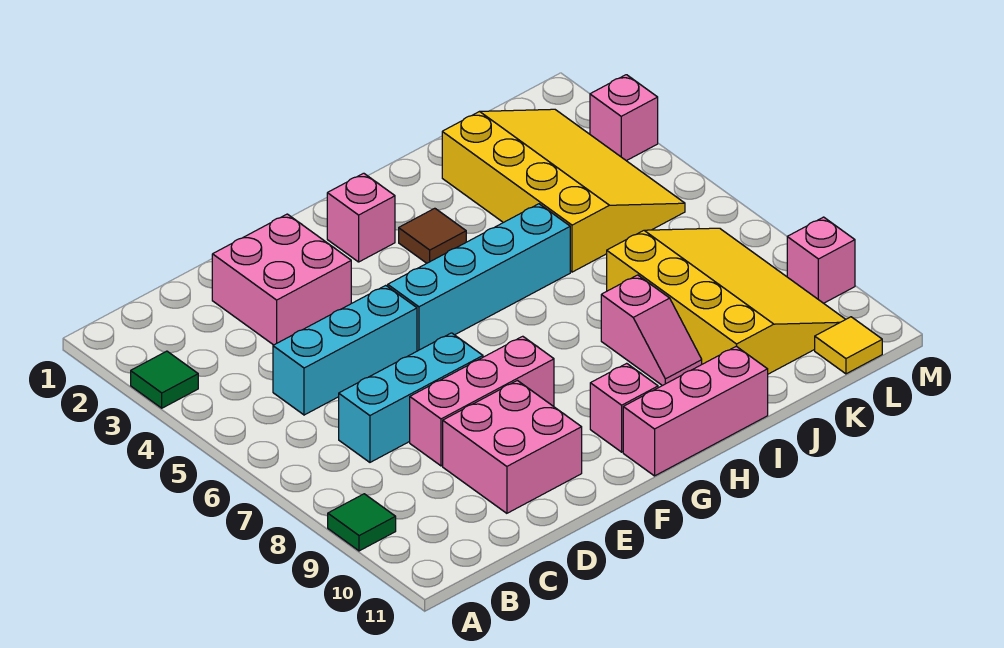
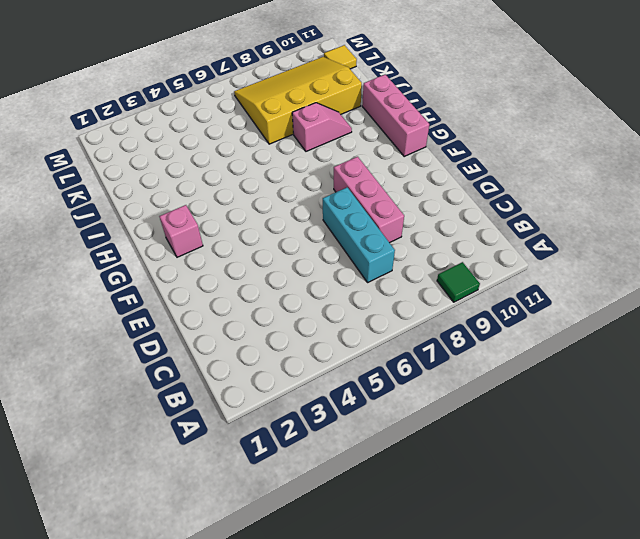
none -> green 1x1 tile [131,351,198,408]
none -> cyan 1x3 brick [273,285,417,415]
none -> pink 2x2 brick [212,214,351,345]

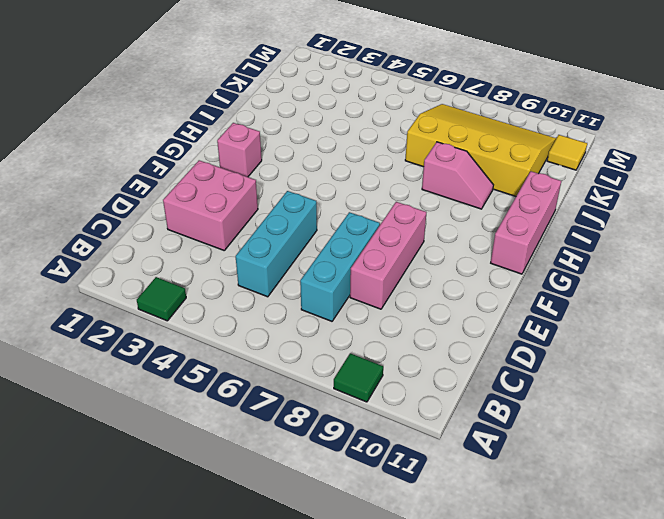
none -> pink 2x2 brick [443,380,582,513]
none -> cyan 1x4 brick [388,204,570,351]
none -> pink 1x1 brick [590,363,658,452]

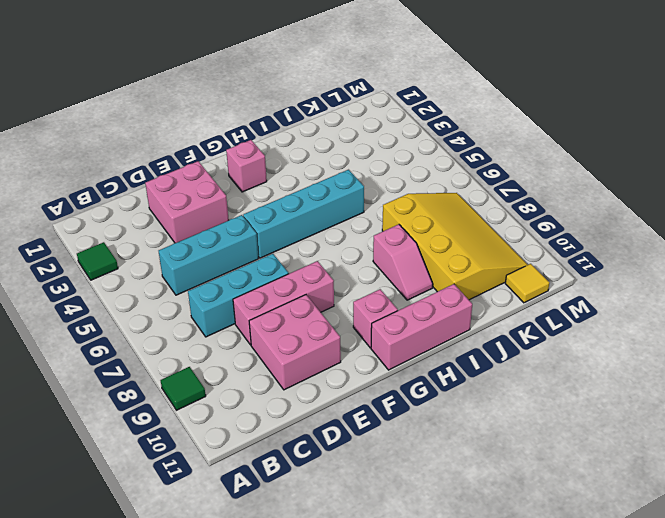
none -> brown 1x1 tile [399,208,466,263]
none -> yellow 3x4 slope [442,109,685,272]
none -> pink 1x1 brick [590,75,658,161]

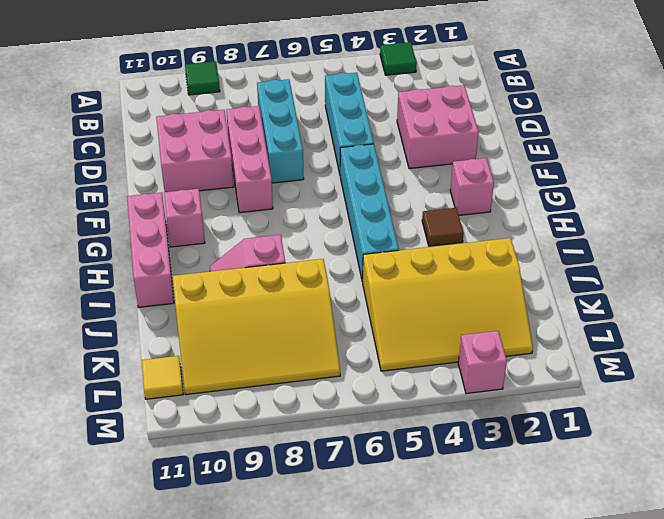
none -> pink 1x1 brick [787,217,855,303]

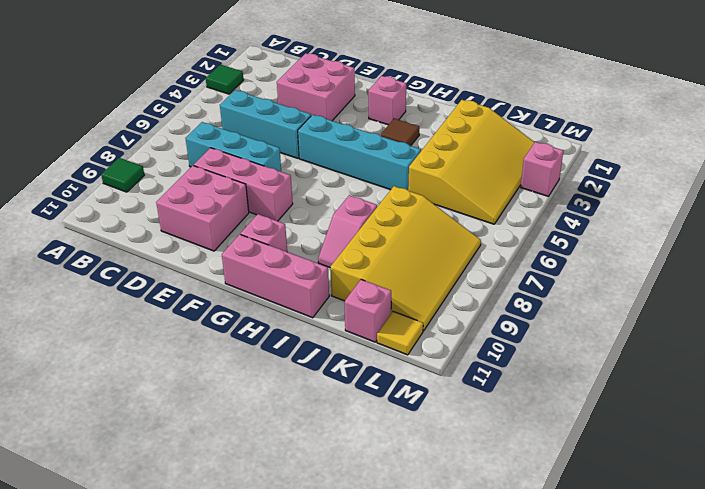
pink 1x1 brick [345,279,391,342] -> pink 1x1 brick moved to [787,217,855,303]

